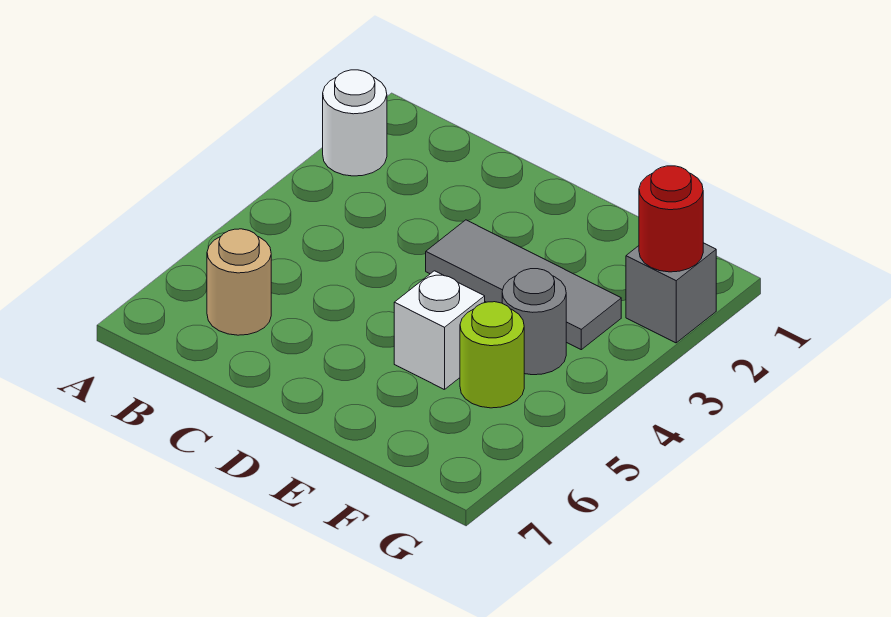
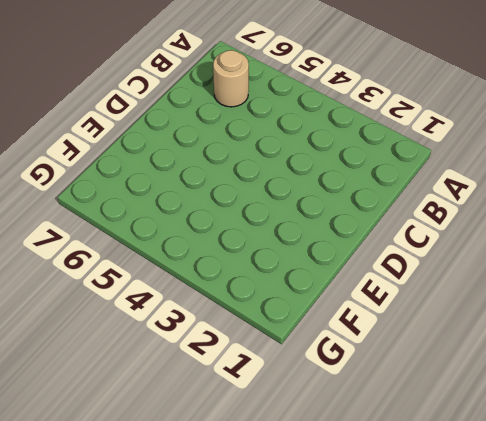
none -> white 1x1 round brick [323,70,387,176]
none -> grey 1x3 tile [426,220,621,350]

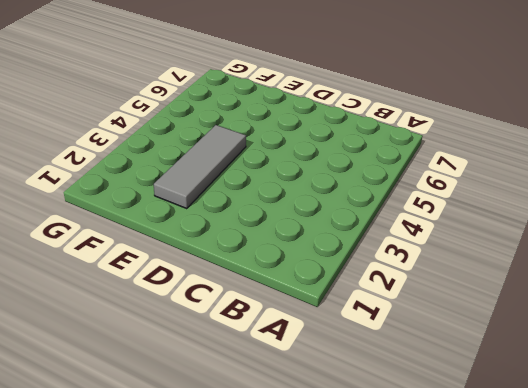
grey 1x3 tile [154,125,246,209] -> grey 1x3 tile turned to [426,220,621,350]
none -> white 1x1 round brick [323,70,387,176]
none -> tan 1x1 round brick [207,229,271,335]

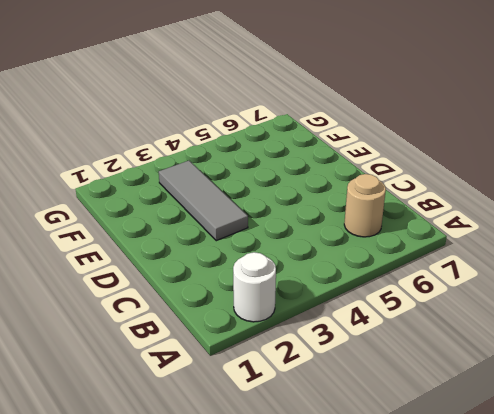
none -> white 1x1 brick [394,271,485,390]
none -> grey 1x1 round brick [502,269,566,375]

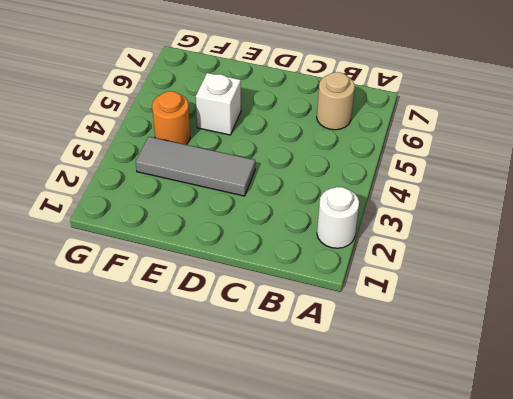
orange 1x1 round brick [152,91,190,145] -> grey 1x1 round brick [502,269,566,375]
none -> lime 1x1 round brick [460,302,524,408]
none -> grey 1x1 brick [626,243,716,343]

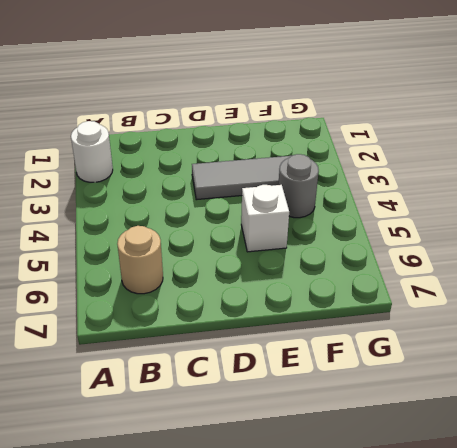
none -> lime 1x1 round brick [460,302,524,408]
none -> grey 1x1 brick [626,243,716,343]

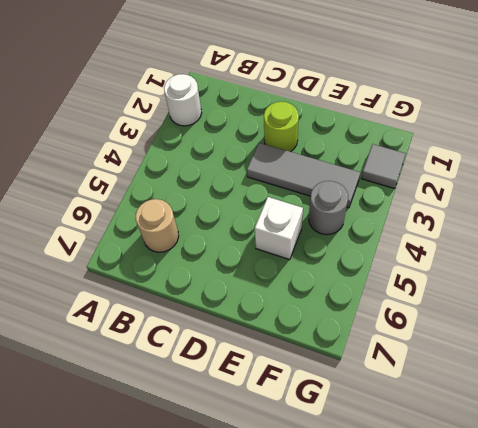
lime 1x1 round brick [264,102,299,152] -> lime 1x1 round brick moved to [460,302,524,408]
grey 1x1 tile [361,144,406,189] -> grey 1x1 brick [626,243,716,343]
none -> red 1x1 round brick [639,166,703,272]

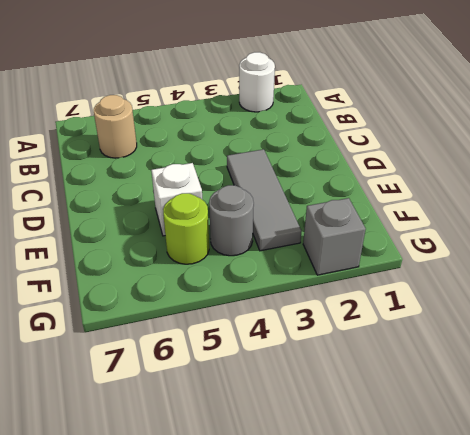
none -> red 1x1 round brick [639,166,703,272]

